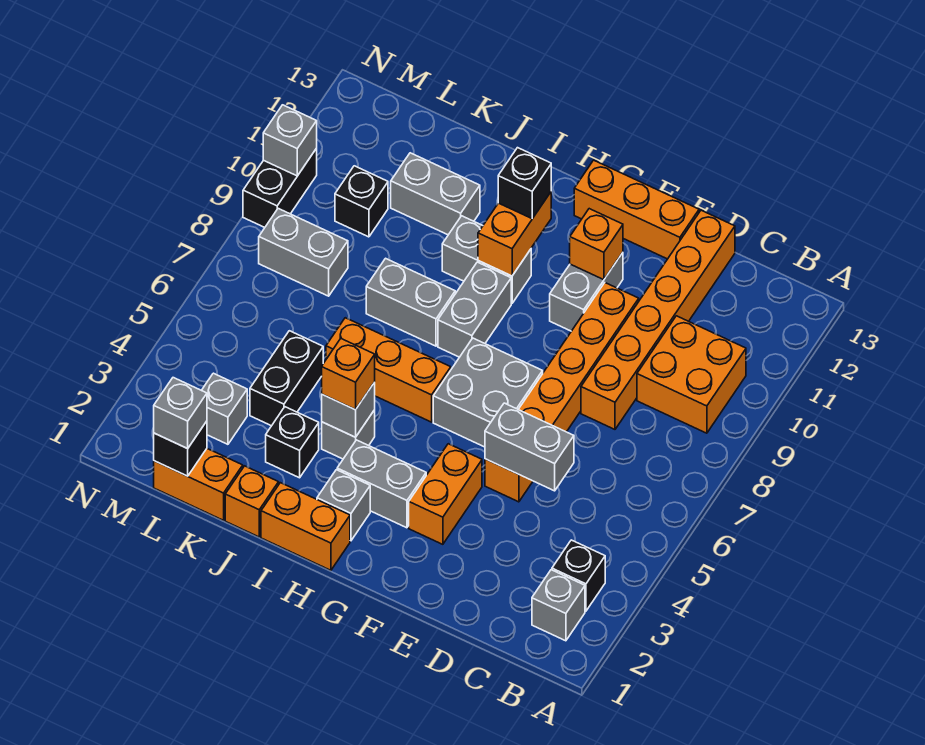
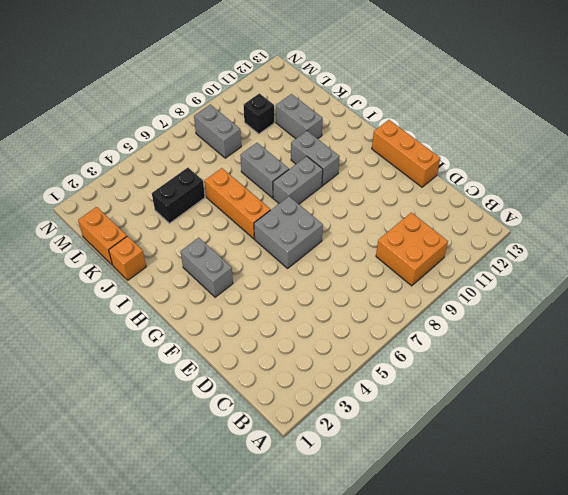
none -> grey 1x1 brick [532,570,585,641]
none -> black 1x1 brick [552,540,605,611]
none -> orange 1x6 brick [581,210,735,429]
none -> orange 1x6 brick [485,283,639,502]

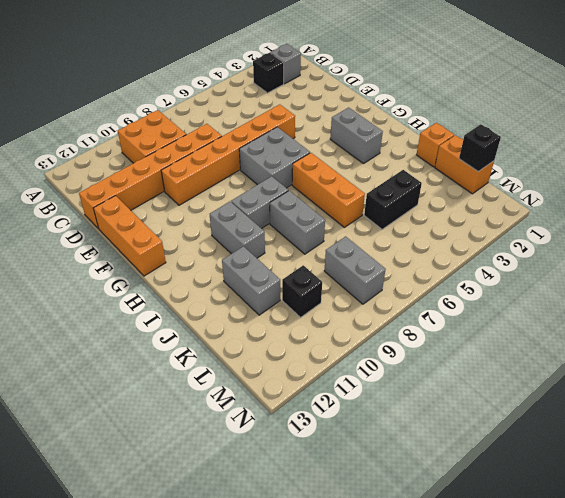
none -> orange 1x2 brick [409,444,482,544]
none -> grey 1x2 brick [550,253,623,331]
none -> orange 1x2 brick [261,483,350,570]
none -> grey 1x1 brick [317,470,370,541]

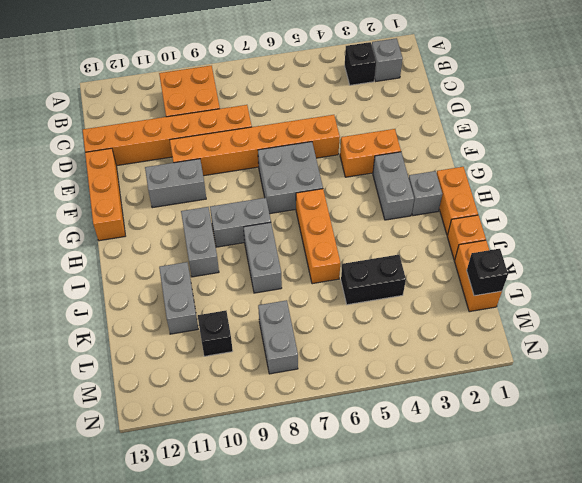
none -> grey 1x1 brick [322,410,375,459]
none -> black 1x1 brick [266,407,319,478]
none -> grey 1x1 brick [202,373,247,444]
none -> black 1x2 brick [243,148,317,227]

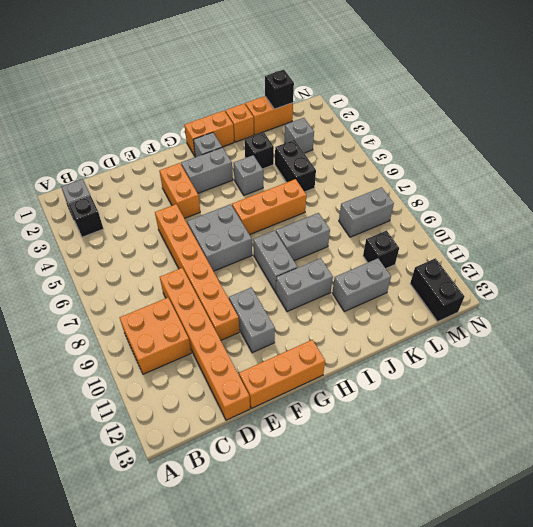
black 1x2 brick [410,258,464,322] -> black 1x2 brick moved to [243,148,317,227]
none -> grey 1x2 brick [485,403,574,491]
none -> orange 1x1 brick [570,209,623,280]
none -> orange 1x2 brick [478,192,551,276]
none -> grey 1x1 brick [322,382,375,437]

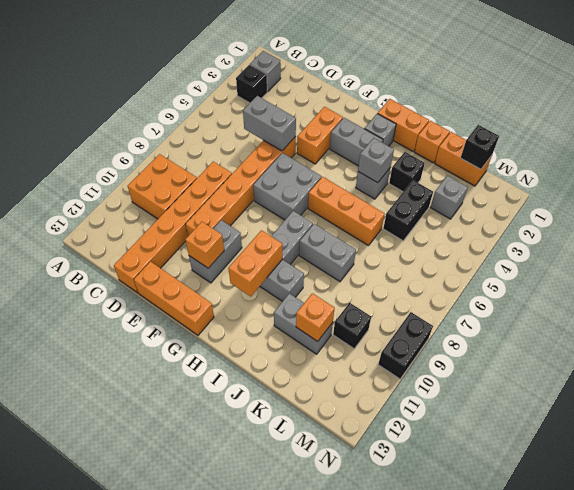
orange 1x1 brick [296,293,335,341] -> orange 1x1 brick moved to [322,339,375,410]
none -> grey 1x2 brick [259,209,348,296]
none -> grey 1x1 brick [263,105,317,176]
none -> black 1x1 brick [498,148,551,219]
none -> grey 1x1 brick [154,378,207,449]

